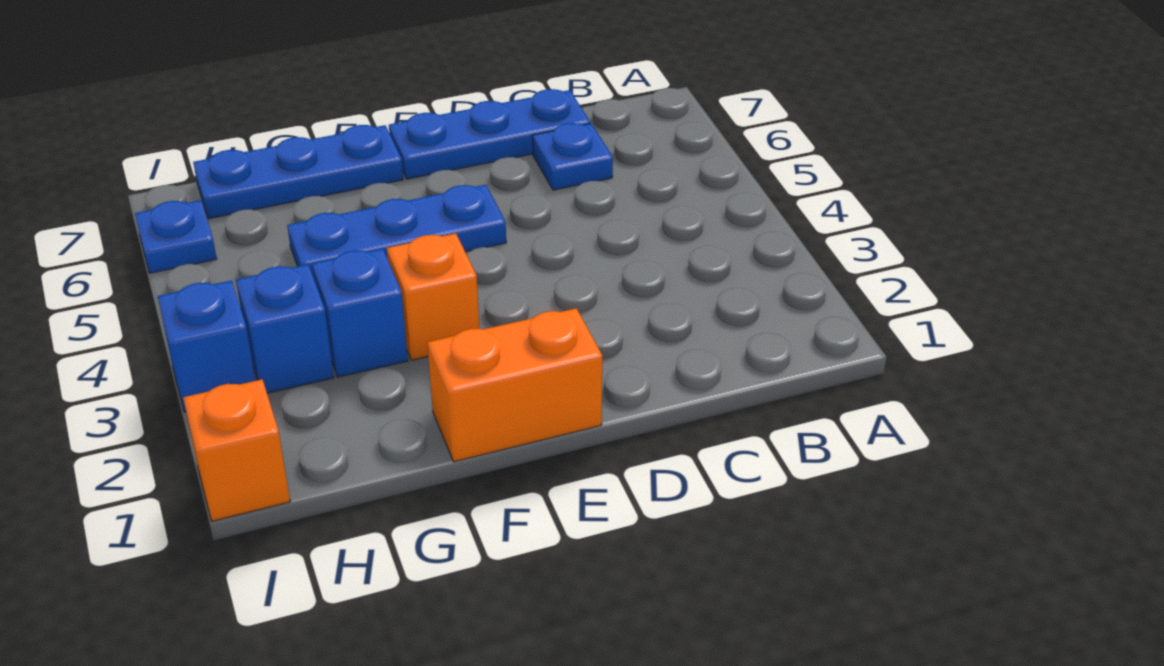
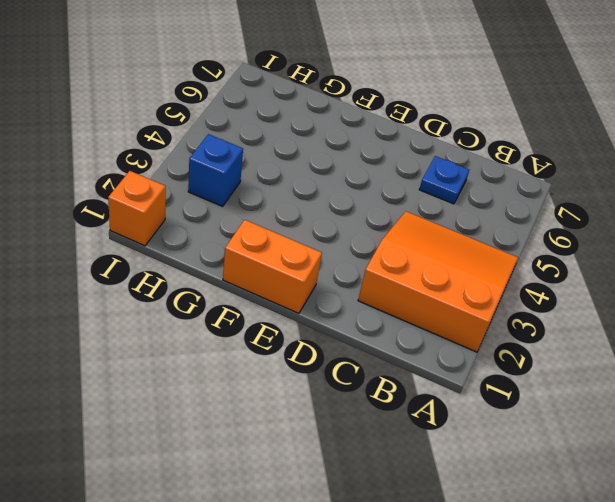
orange 3x3 slope [358,211,518,352] -> none
none -> blue 1x3 plate [389,89,590,179]
none -> blue 1x3 plate [287,185,506,278]

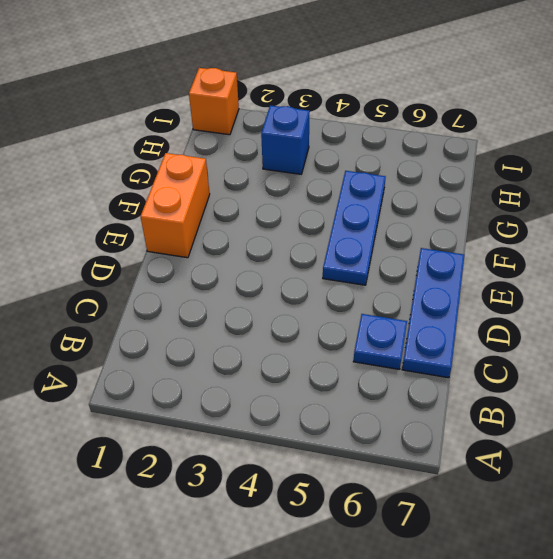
none -> orange 1x1 brick [387,233,479,360]
none -> blue 1x3 plate [193,125,403,219]

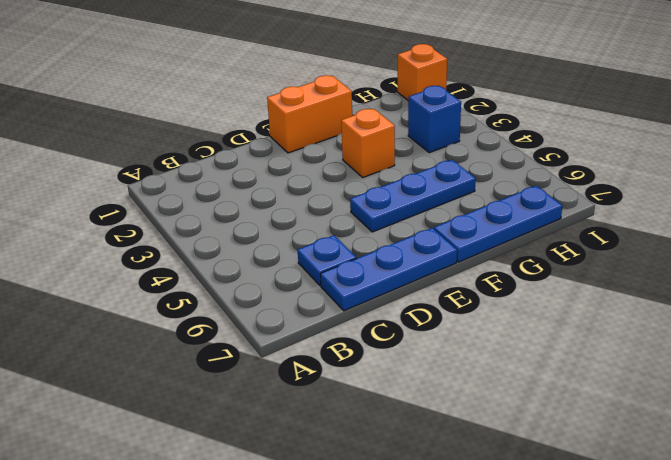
none -> blue 1x1 brick [312,249,408,377]
none -> blue 1x1 brick [158,280,255,412]

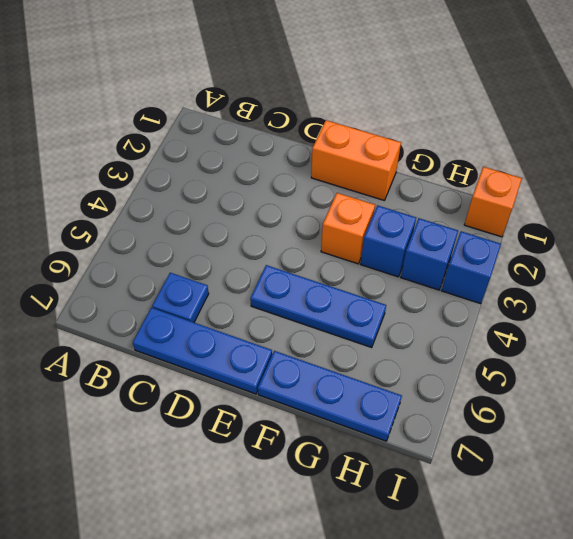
none -> blue 1x1 plate [135,200,217,273]

